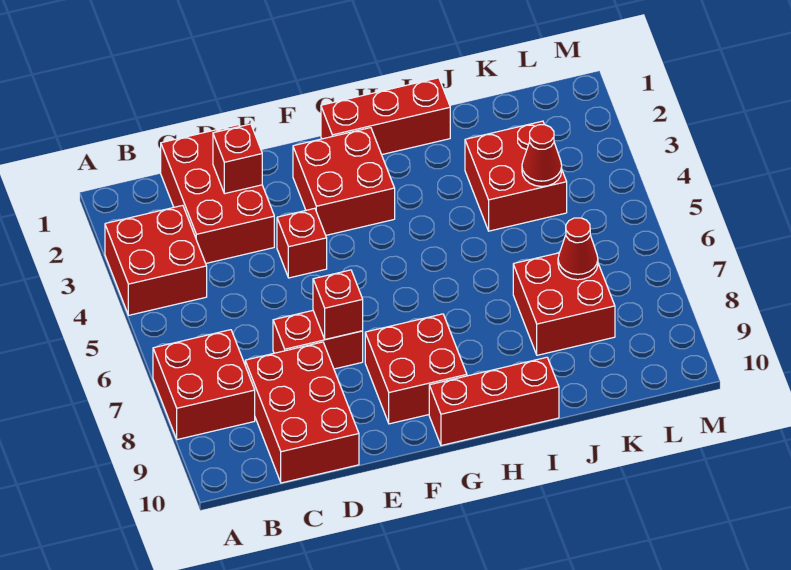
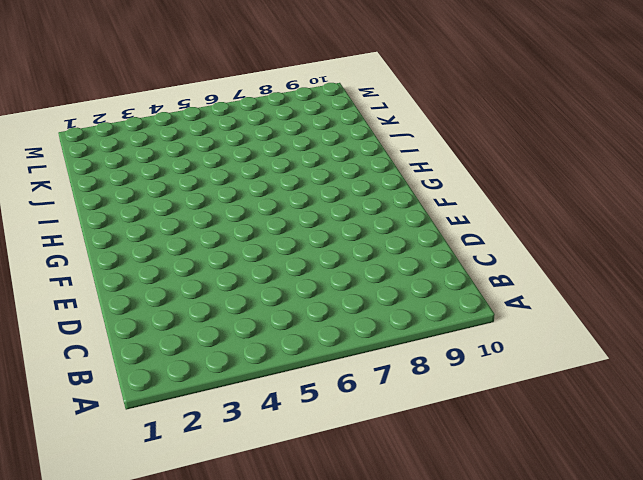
none -> red 2x2 brick [105,205,207,315]
none -> red 2x2 brick [153,330,255,440]
none -> red 2x3 brick [161,125,274,263]

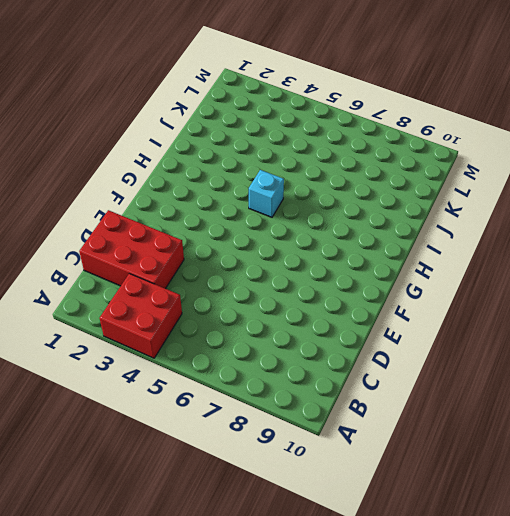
cyan 1x1 brick [249,170,284,217] -> none
none -> red 2x2 brick [153,330,255,440]
none -> red 2x3 brick [245,342,359,483]
none -> red 1x2 brick [273,311,363,369]

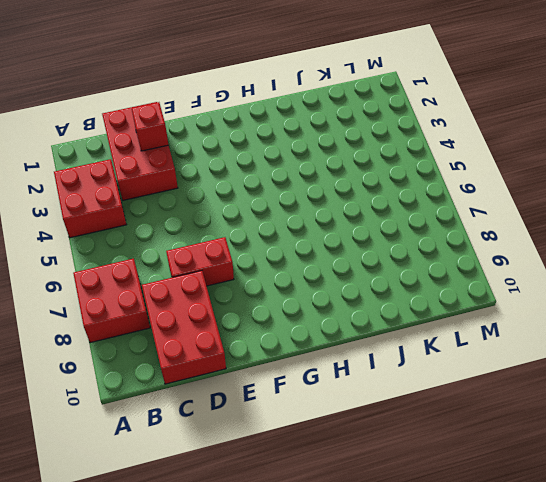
none -> red 1x1 brick [277,208,327,278]
none -> red 2x2 brick [293,128,395,235]
none -> red 2x2 brick [365,314,467,424]

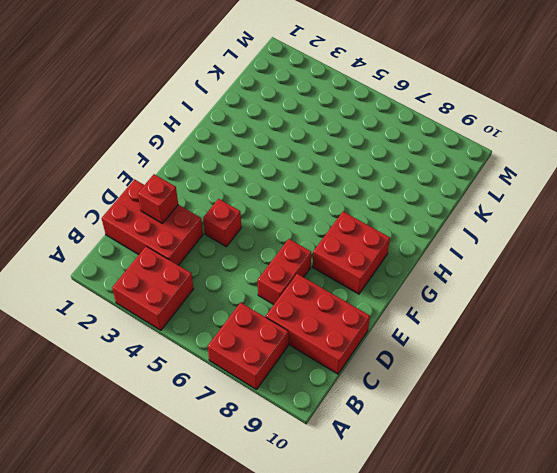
none -> red 2x2 brick [293,128,395,235]
none -> red 1x3 brick [321,78,450,155]
none -> red 1x3 brick [429,357,559,446]

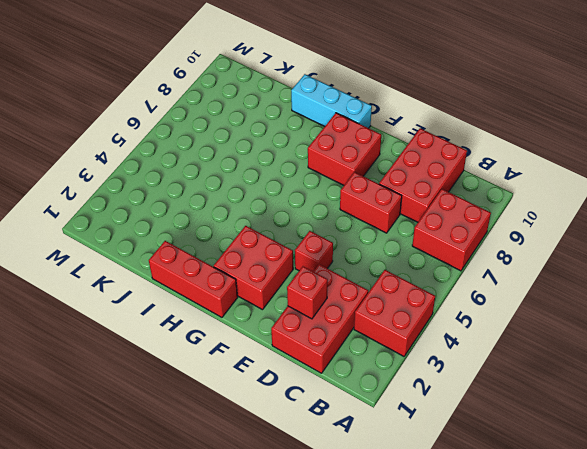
cyan 1x3 brick [291,74,372,128] -> red 1x3 brick [429,357,559,446]
none -> red 2x2 brick [465,121,567,231]
none -> red 2x2 brick [513,253,615,355]
none -> red 1x1 brick [313,270,363,339]

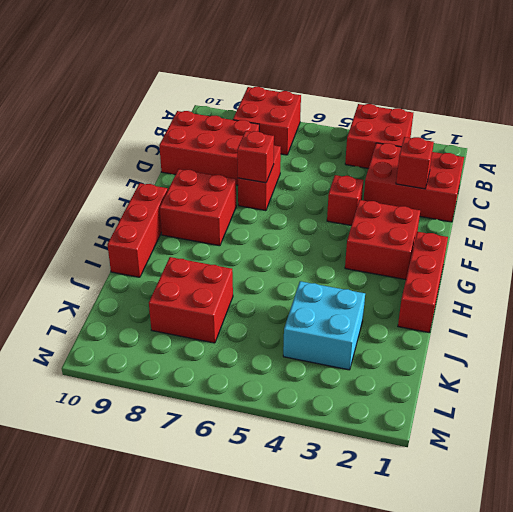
cyan 2x2 brick [283,281,365,370] -> red 2x2 brick [465,121,567,231]
none -> red 1x1 cone [522,125,562,186]
none -> red 1x1 cone [558,218,598,280]

